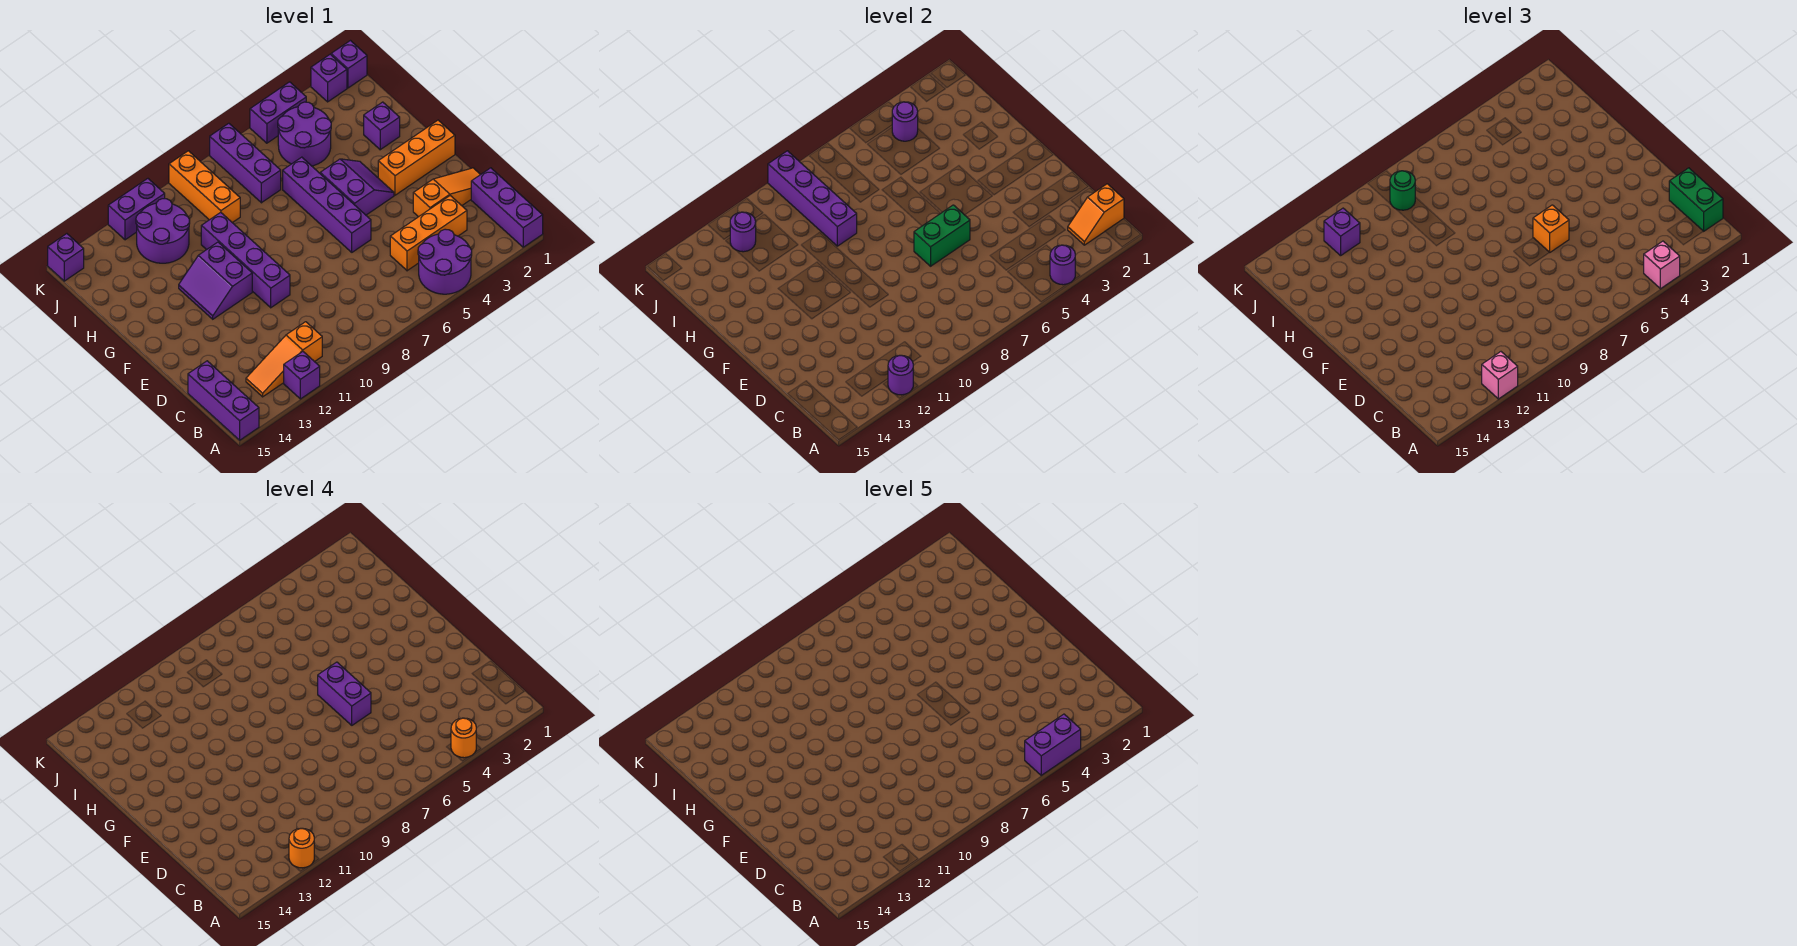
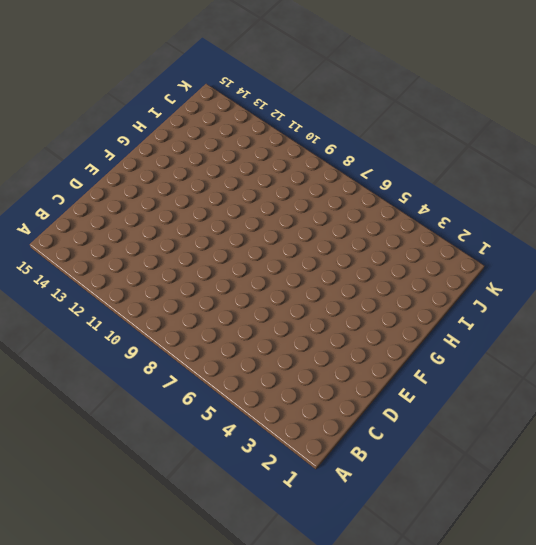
none -> purple 1x3 brick [471,168,543,247]
none -> purple 2x2 round brick [418,229,472,294]
none -> purple 1x1 brick [284,352,320,399]
none -> purple 1x3 brick [188,361,259,440]

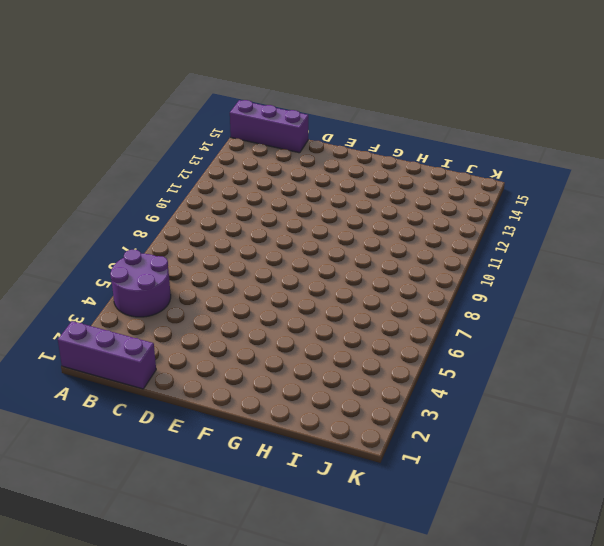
none -> purple 1x1 brick [284,352,320,399]
none -> orange 1x3 slope [246,322,322,397]
none -> orange 1x3 brick [390,196,467,271]
none -> orange 1x3 slope [413,168,480,217]

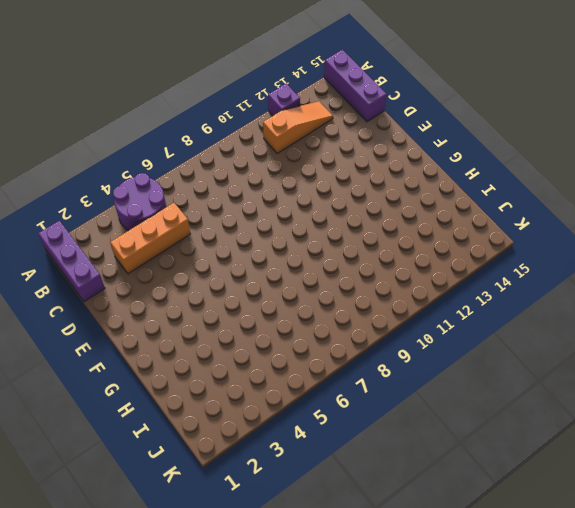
none -> orange 1x3 slope [413,168,480,217]
none -> purple 1x4 brick [283,157,371,252]
none -> purple 1x4 brick [201,212,290,308]
none -> orange 1x3 brick [378,120,455,195]

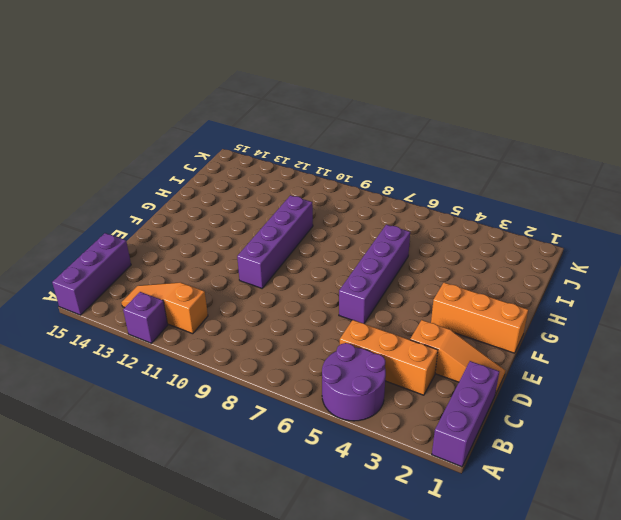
none -> purple 2x2 slope [320,159,394,215]
none -> purple 2x2 slope [179,242,252,319]
none -> purple 1x1 brick [364,102,400,150]
none -> purple 2x2 round brick [278,102,331,166]

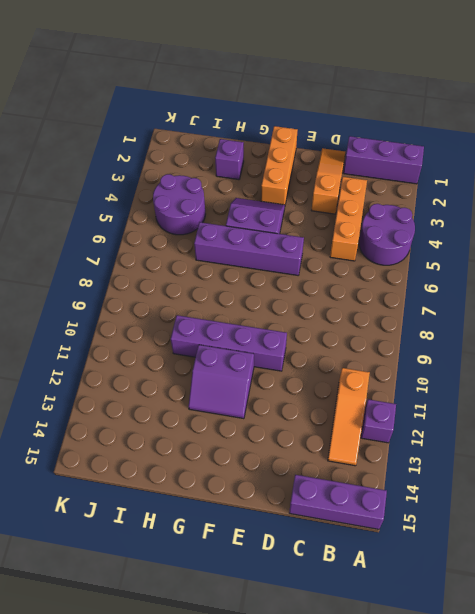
none -> purple 1x3 brick [210,123,281,203]
none -> orange 1x3 brick [169,151,240,223]
none -> purple 2x2 round brick [136,199,190,263]
none -> purple 1x1 brick [331,41,367,88]

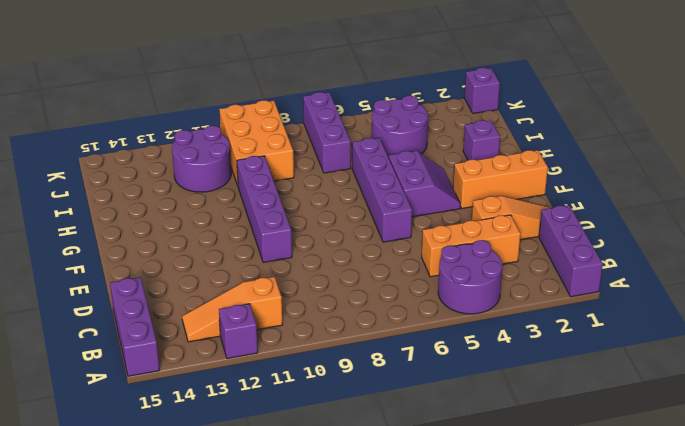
orange 2x3 brick [219,100,294,186] -> orange 1x3 brick [169,151,240,223]
none -> purple 2x2 slope [179,242,252,319]
none -> purple 1x1 brick [311,54,347,102]
none -> purple 1x2 brick [250,82,306,143]
none -> purple 1x2 brick [108,179,165,240]

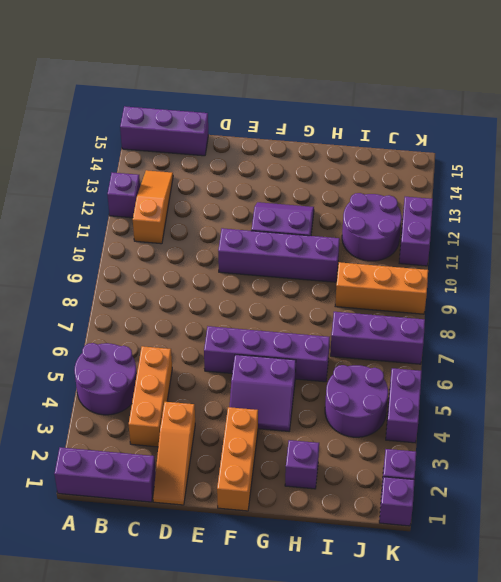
none -> purple 1x1 brick [48,234,84,281]
none -> purple 1x1 round brick [1050,245,1075,285]
none -> purple 1x1 round brick [888,355,913,395]
none -> orange 1x2 slope [1068,184,1124,245]

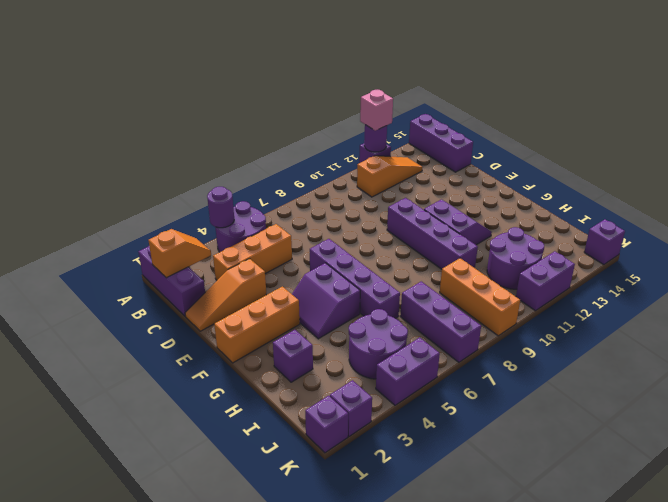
none -> green 1x2 brick [914,205,970,266]
none -> purple 1x4 brick [768,151,857,246]
none -> purple 1x1 round brick [892,102,918,141]
none -> purple 1x1 round brick [730,212,756,252]

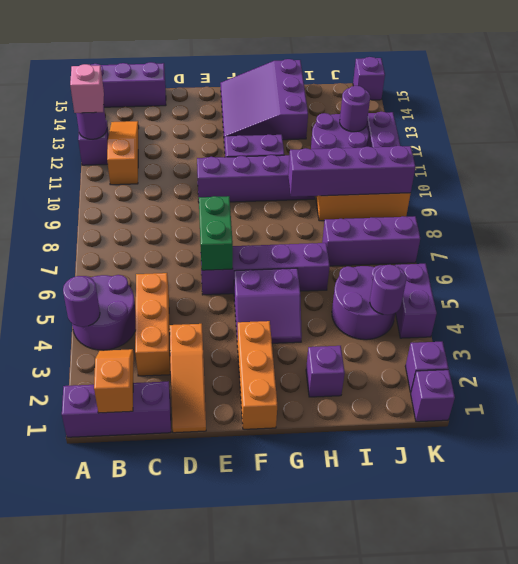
purple 3x3 slope [220,59,308,140] -> none
none -> pink 1x1 brick [1644,241,1680,289]
none -> green 1x2 brick [1669,168,1723,231]
none -> orange 1x1 brick [1533,205,1569,252]
none -> green 1x1 round brick [1390,171,1415,210]

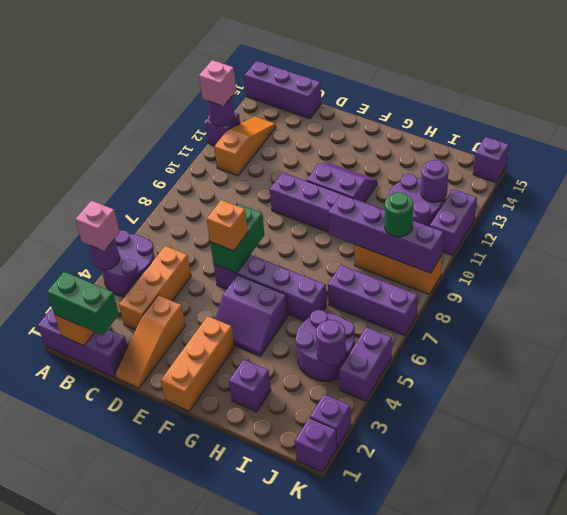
none -> purple 1x1 brick [1324,208,1360,256]
none -> orange 1x1 round brick [451,718,476,758]
none -> orange 1x1 round brick [289,828,314,868]
none -> purple 1x2 brick [318,662,371,725]

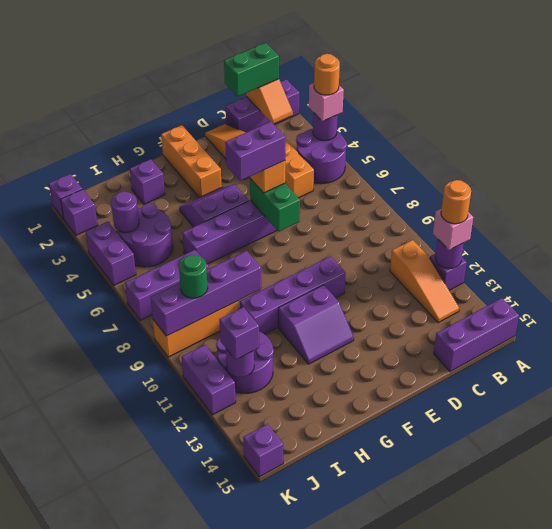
none -> purple 1x2 brick [1025,714,1081,775]

